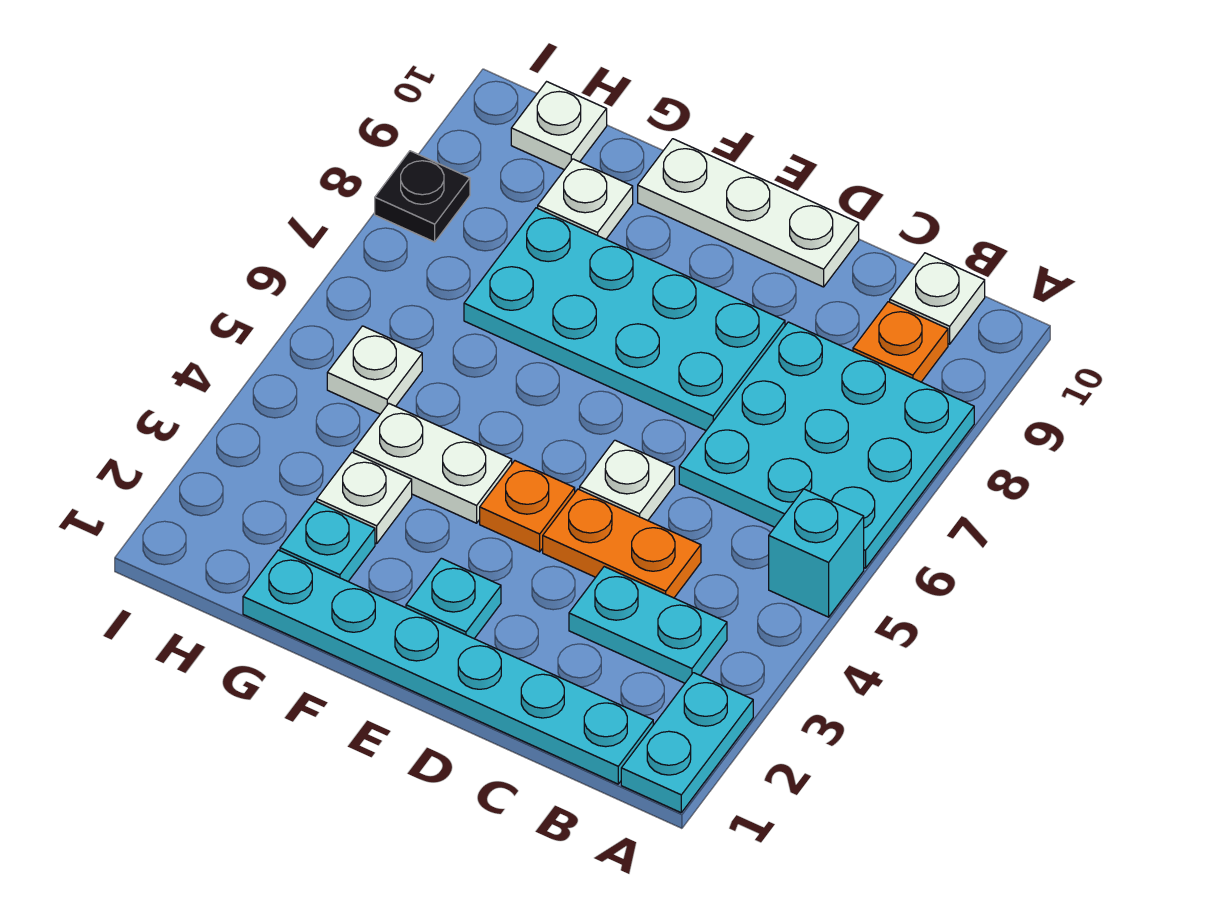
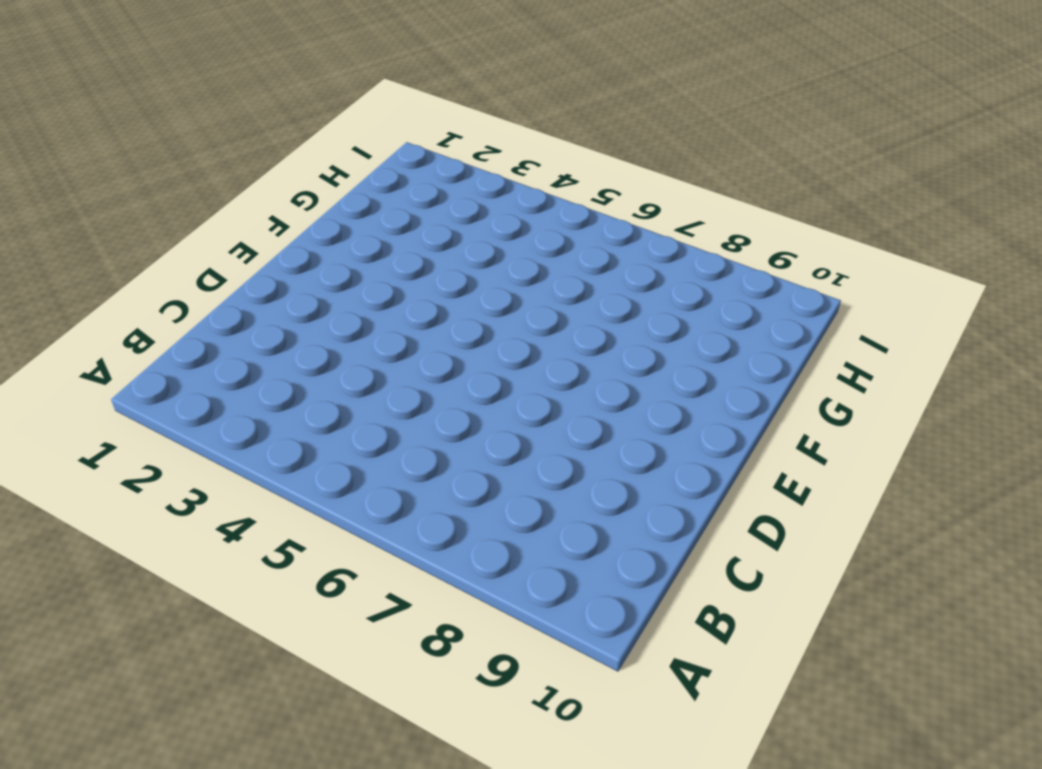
none -> cyan 1x2 plate [621,673,753,813]
none -> cyan 1x1 brick [769,489,864,617]
none -> cyan 3x3 plate [679,322,974,568]

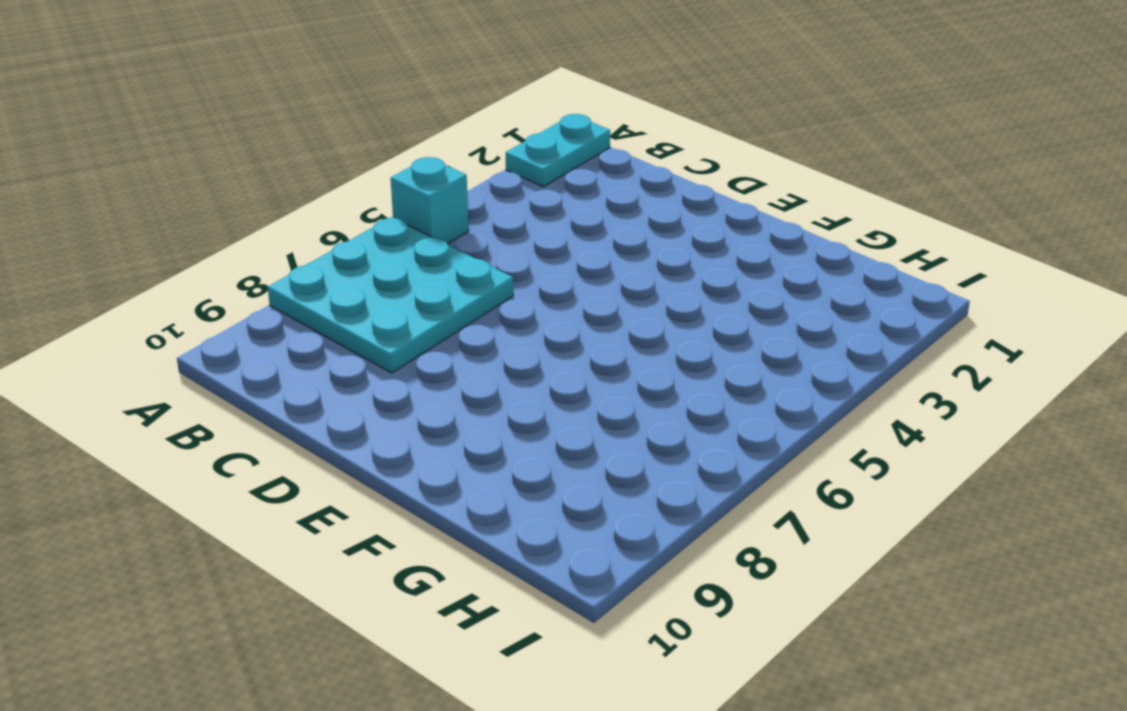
none -> cyan 1x6 plate [243,550,653,784]
none -> cyan 1x2 plate [569,567,727,683]
none -> orange 1x1 plate [853,302,948,382]

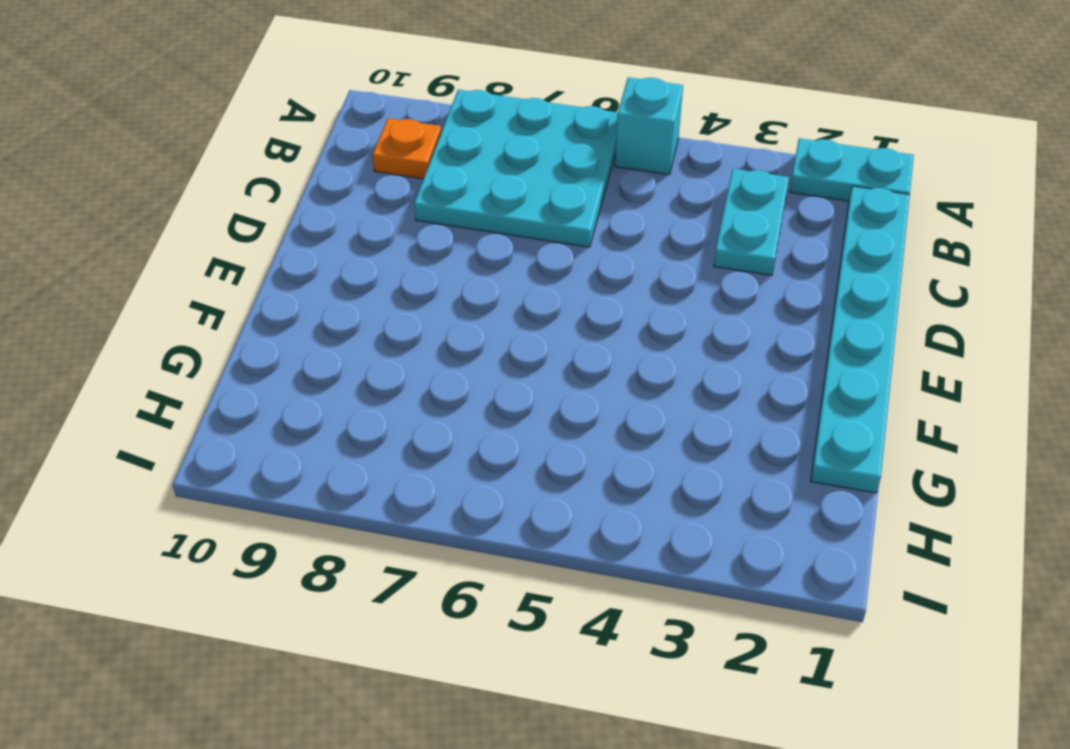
none -> white 1x1 plate [890,253,985,344]
none -> orange 1x2 plate [543,489,701,598]
none -> white 1x1 plate [580,440,675,521]

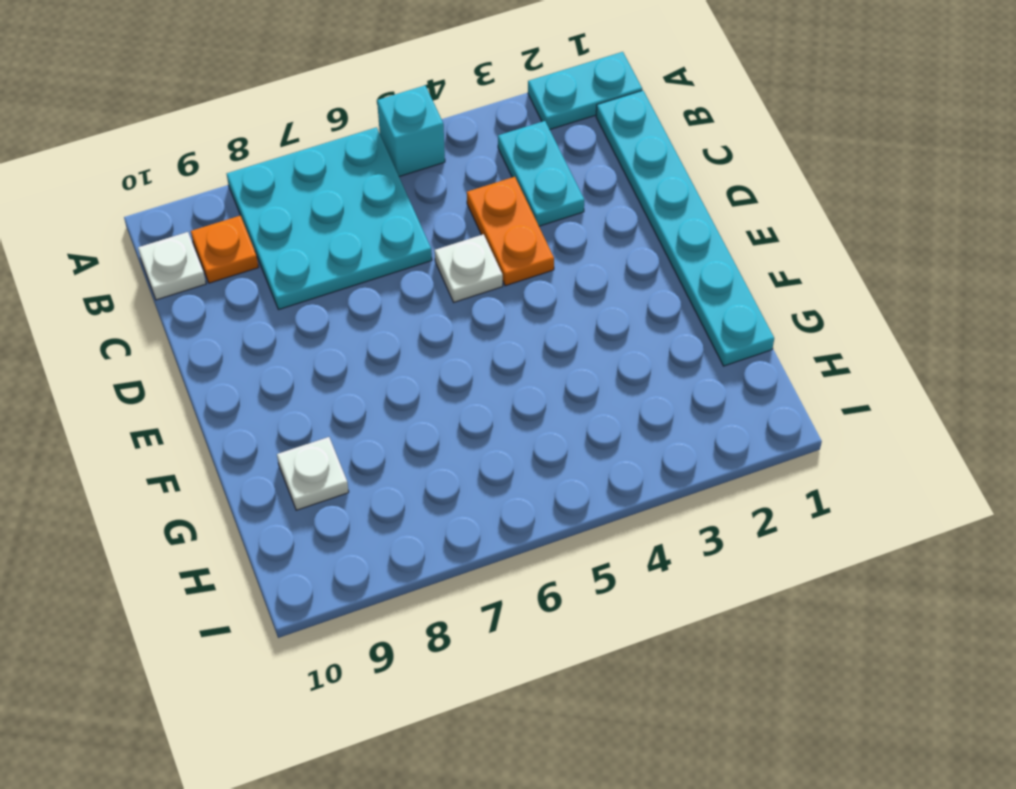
none -> cyan 2x4 plate [464,208,785,430]
none -> white 1x3 plate [638,139,859,287]
none -> cyan 1x1 plate [406,558,501,639]

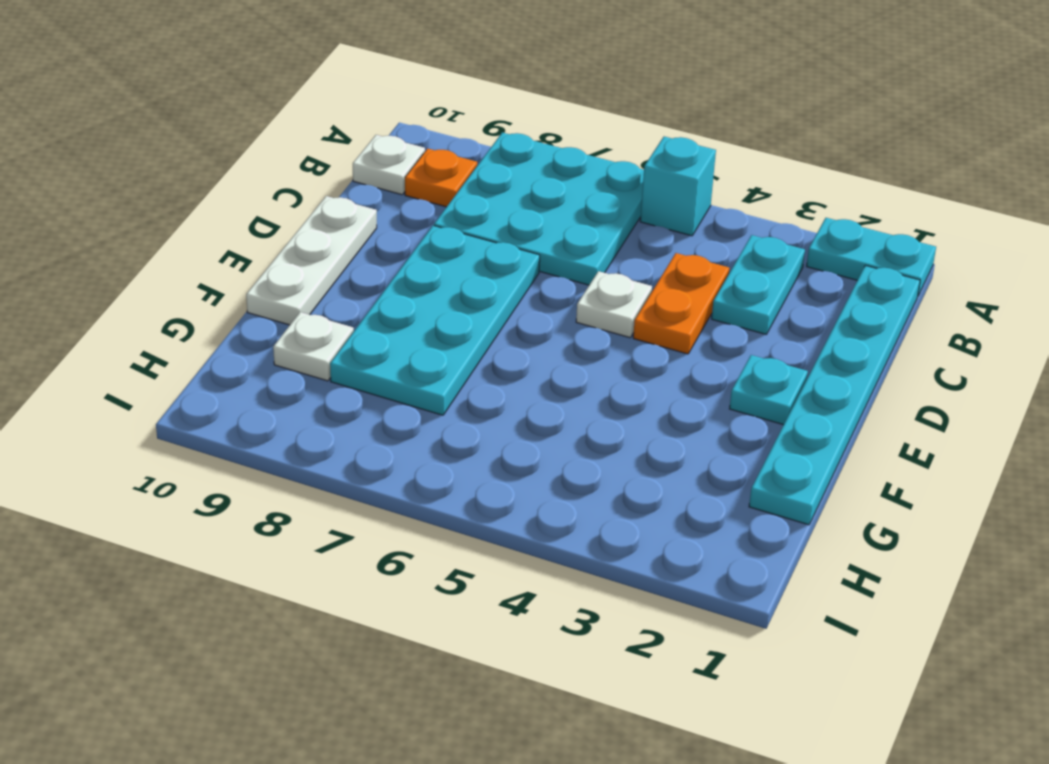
none -> orange 1x1 plate [480,461,575,552]
none -> white 1x2 plate [354,404,512,523]
none -> cyan 1x1 plate [280,501,375,581]

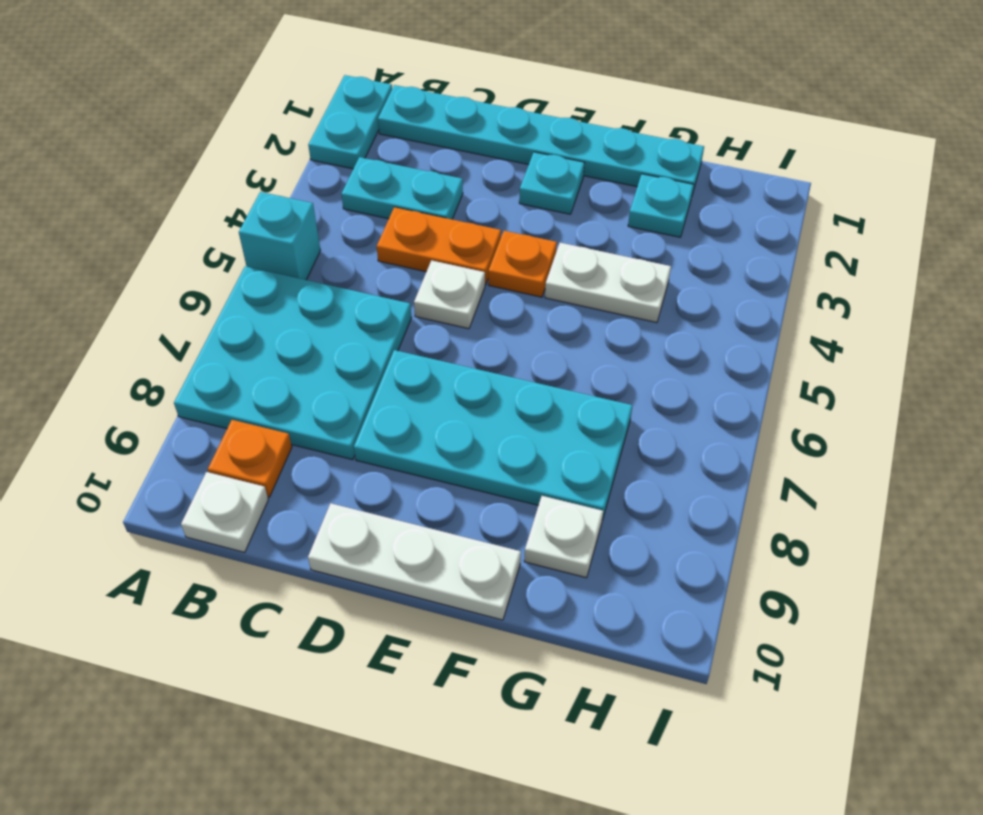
none -> white 1x1 plate [317,452,412,544]
none -> white 1x1 plate [327,326,422,414]
none -> white 1x1 plate [511,82,607,170]

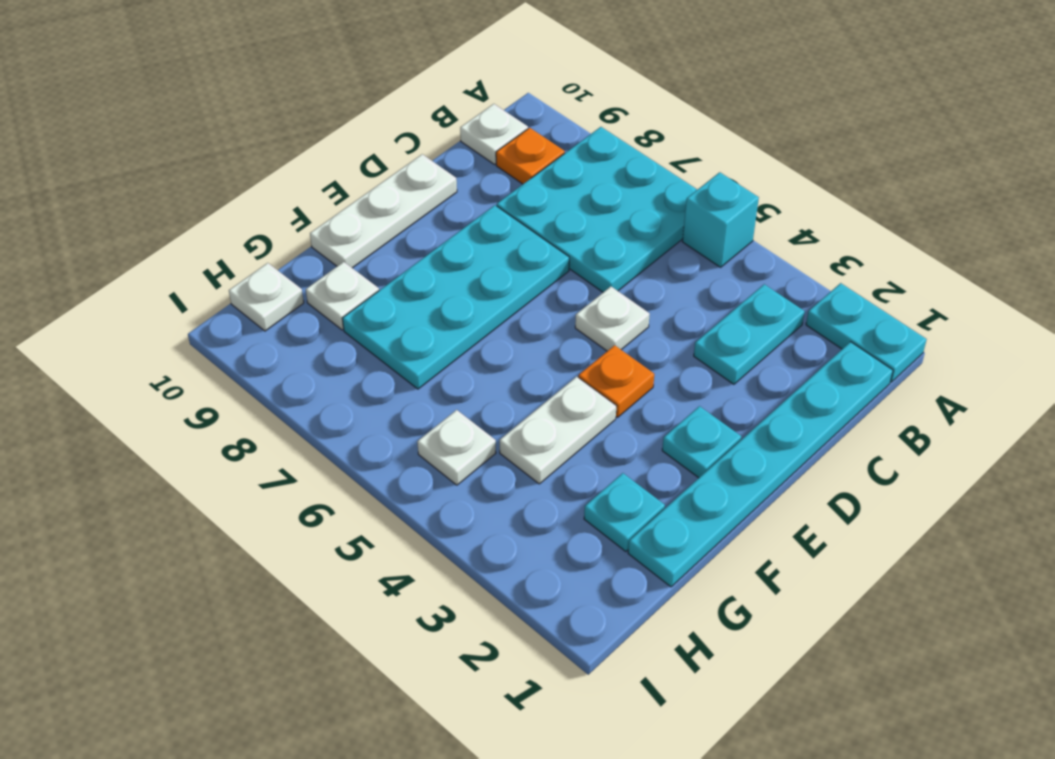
none -> orange 1x2 plate [543,489,701,598]
none -> white 1x1 plate [317,452,412,544]
none -> black 1x1 plate [375,151,470,242]

